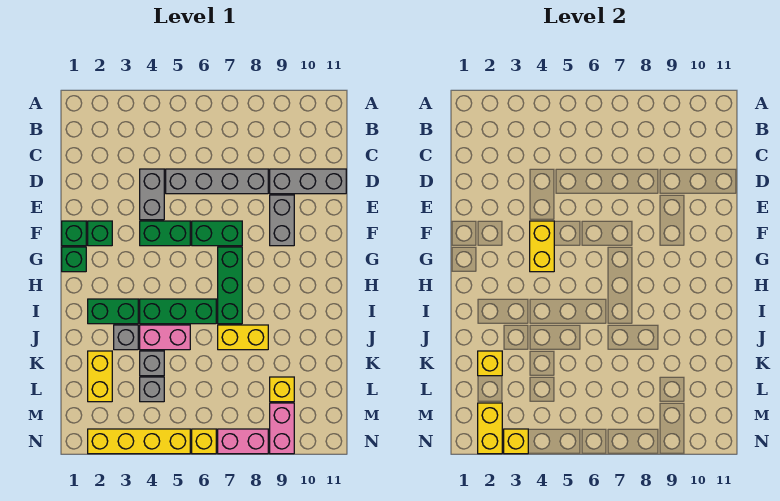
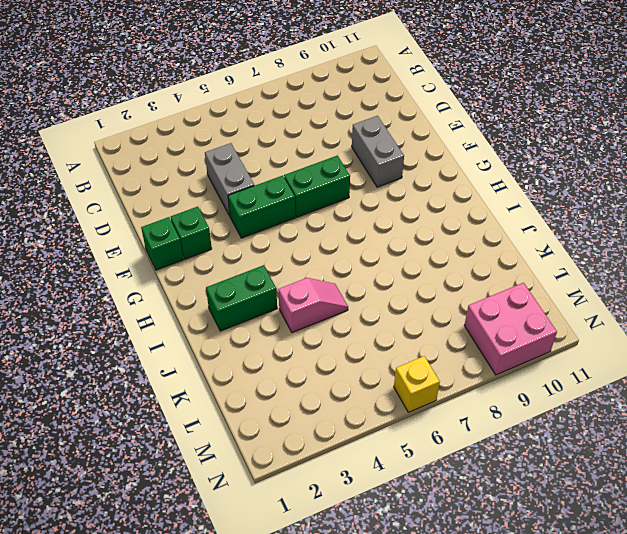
pink 1x2 slope [278,278,348,333] -> pink 1x2 brick [140,325,190,350]
pink 2x2 brick [464,283,557,375] -> pink 1x2 brick [270,403,294,454]
none -> grey 1x4 brick [166,169,268,194]
none -> grey 1x3 brick [270,169,346,194]
none -> green 1x1 brick [62,247,86,272]

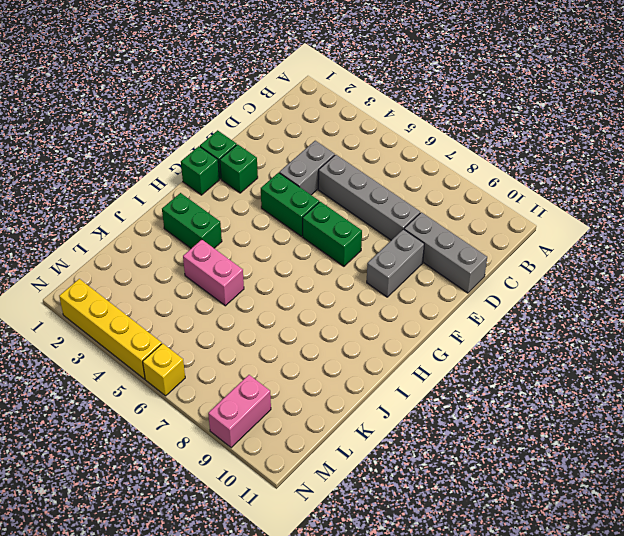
none -> green 1x3 brick [218,247,242,324]
none -> green 1x3 brick [140,299,216,324]
none -> grey 1x1 brick [114,325,138,350]

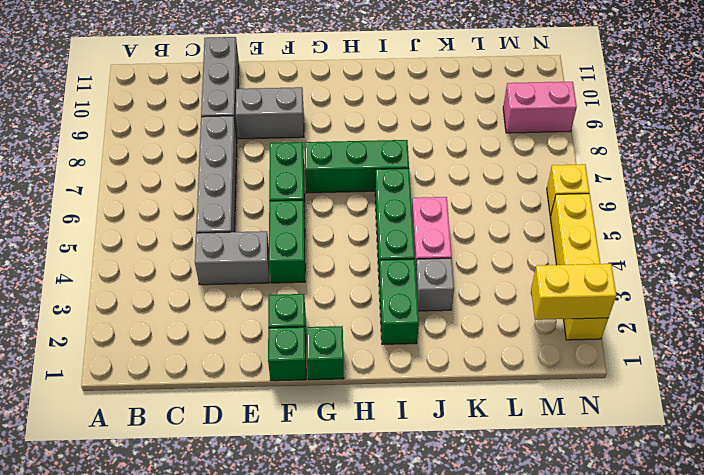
none -> yellow 1x2 brick [218,325,268,350]
none -> yellow 1x2 brick [88,351,112,402]
none -> grey 1x1 brick [140,351,164,376]

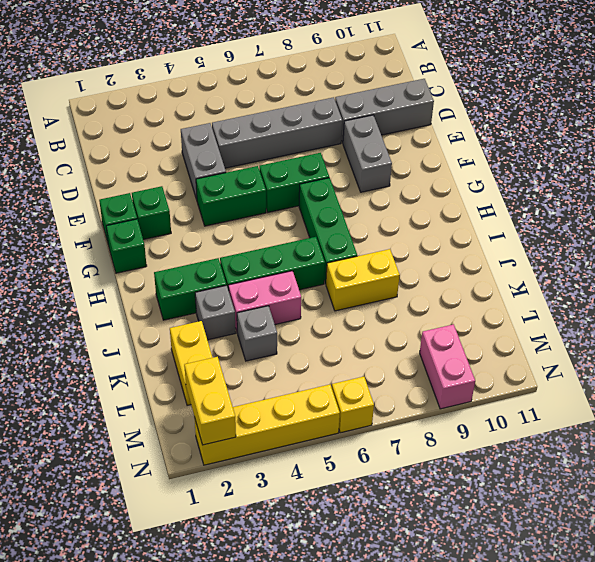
none -> grey 1x1 brick [140,377,164,402]
none -> yellow 1x1 brick [270,377,294,402]
none -> pink 1x2 brick [218,429,268,454]

